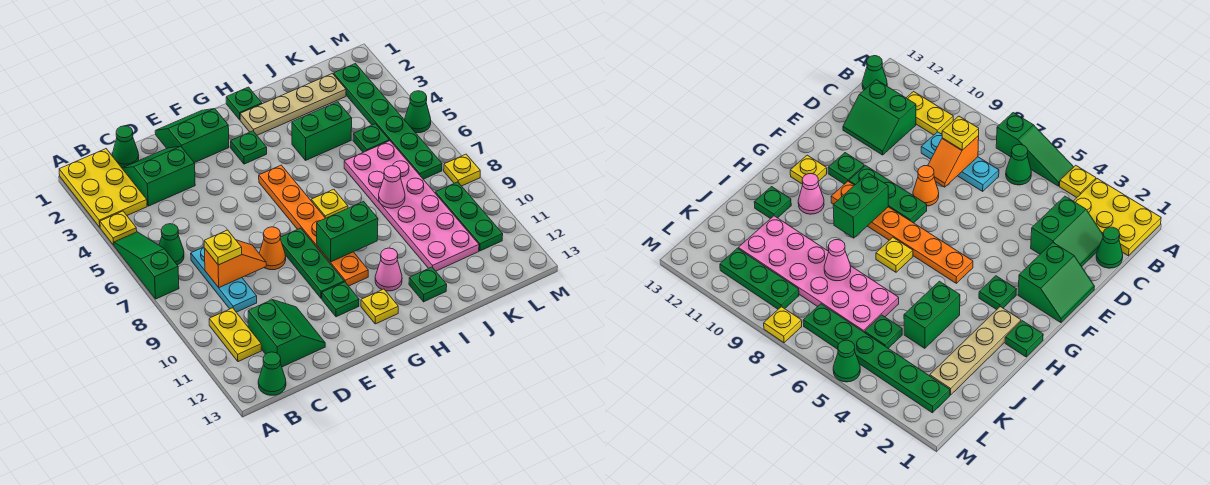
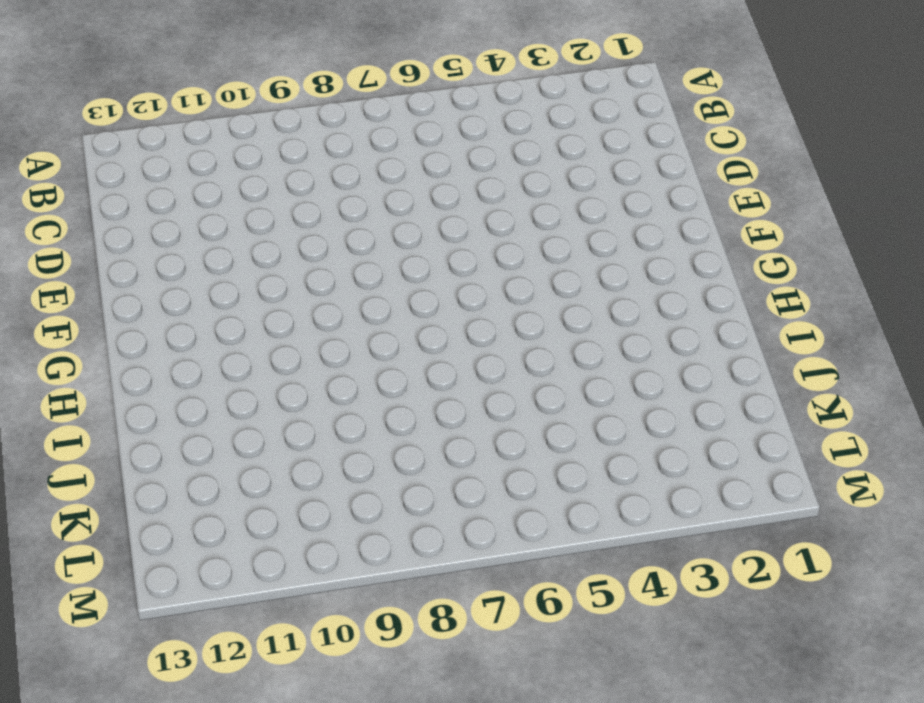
none -> yellow 2x3 plate [59,149,147,227]
none -> yellow 1x1 plate [100,211,137,245]
none -> green 1x3 slope [114,232,179,299]
none -> green 1x1 cone [159,224,184,265]

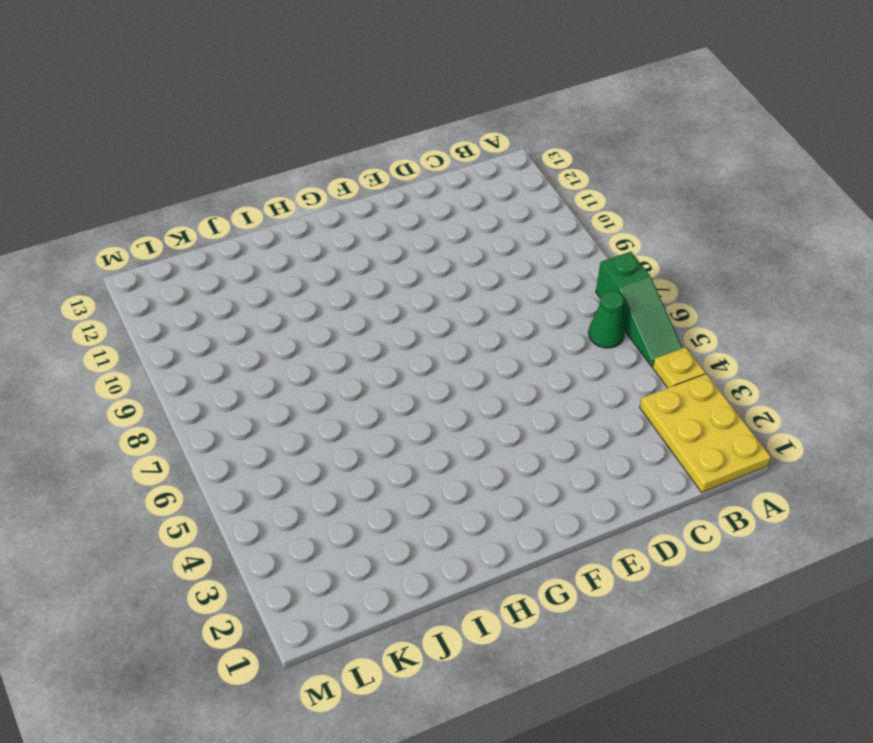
none -> yellow 1x2 plate [209,308,261,362]
none -> green 1x1 cone [258,352,286,395]
none -> green 1x1 cone [112,126,139,168]
none -> green 2x2 slope [122,146,195,206]

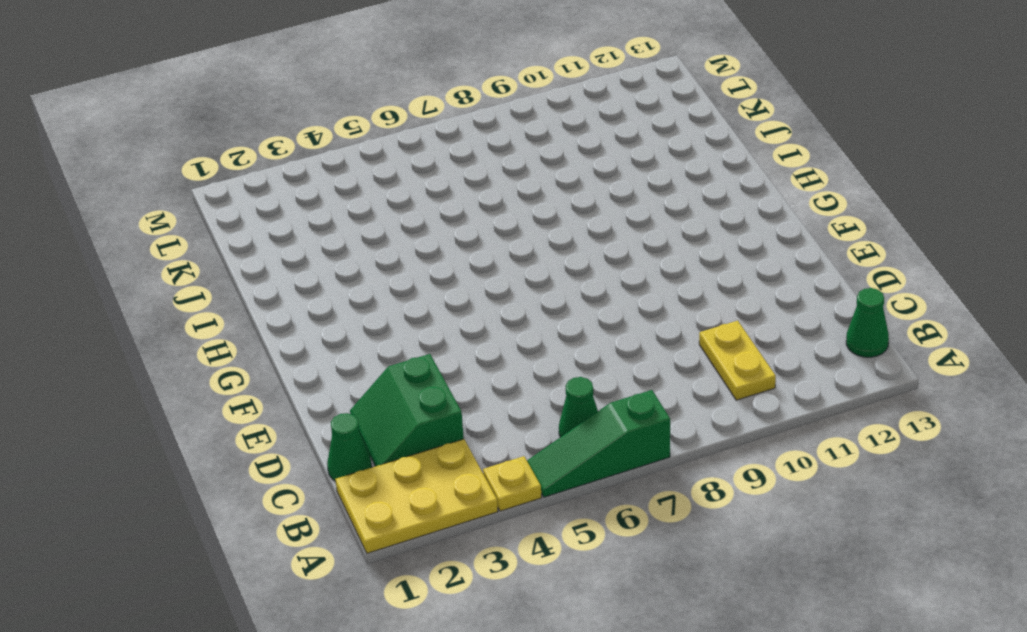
yellow 1x2 plate [699,321,776,400] -> yellow 1x2 plate turned to [209,308,261,362]
none -> cyan 1x3 plate [191,247,257,312]
none -> green 2x2 slope [248,300,325,367]
none -> green 2x2 slope [155,109,229,163]
none -> orange 1x1 cone [259,227,286,270]

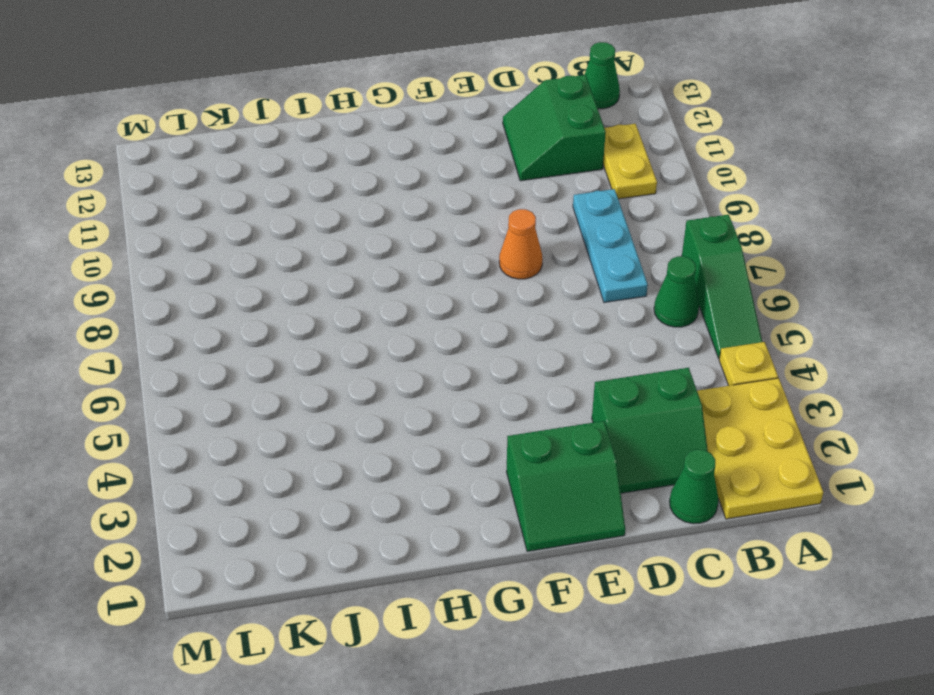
none -> green 1x3 plate [280,228,344,299]
none -> green 1x1 plate [322,282,359,317]
none -> green 1x1 plate [231,131,267,164]
none -> orange 1x6 plate [259,165,368,286]

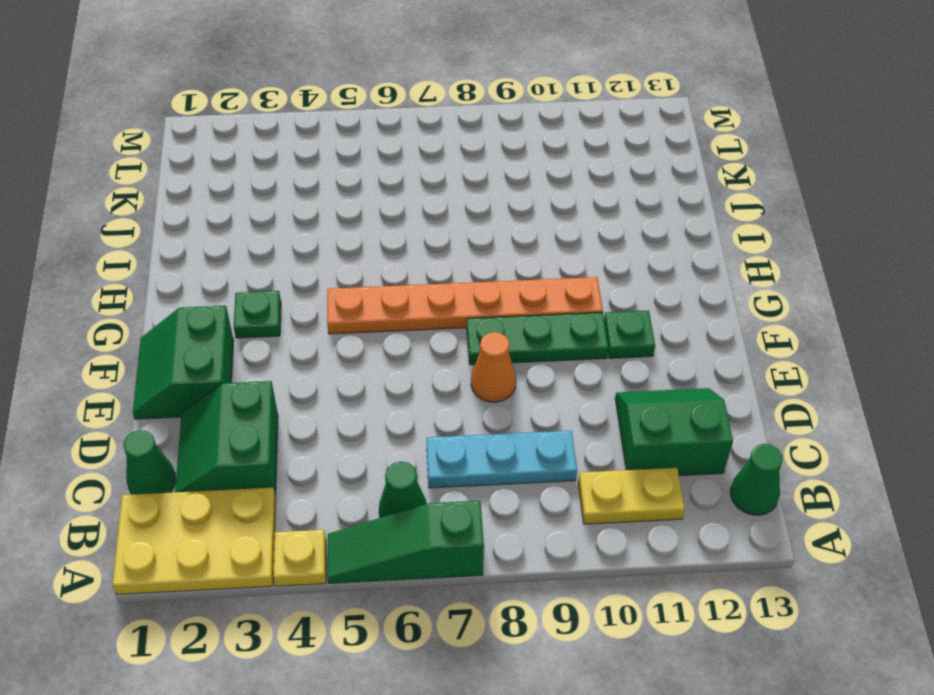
none -> yellow 1x1 plate [361,289,398,324]
none -> green 1x1 plate [226,87,262,120]
none -> tan 1x4 plate [240,74,346,135]
none -> yellow 1x1 plate [311,189,348,218]

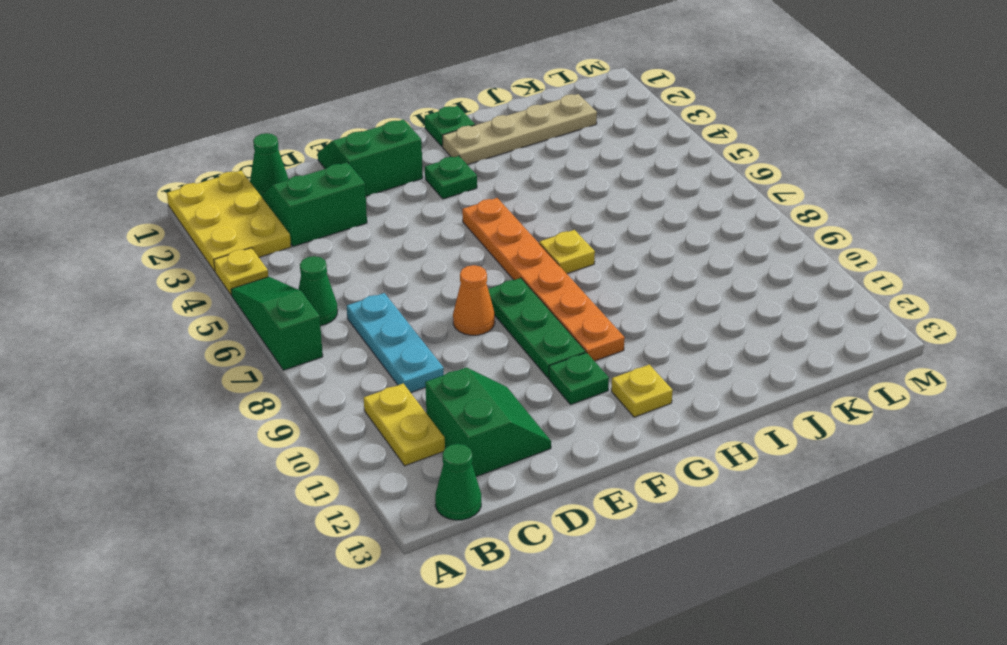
none -> pink 1x1 cone [375,248,402,291]
none -> green 1x2 brick [292,102,352,160]
none -> green 1x1 plate [409,267,447,302]
none -> pink 2x6 plate [344,141,479,271]

